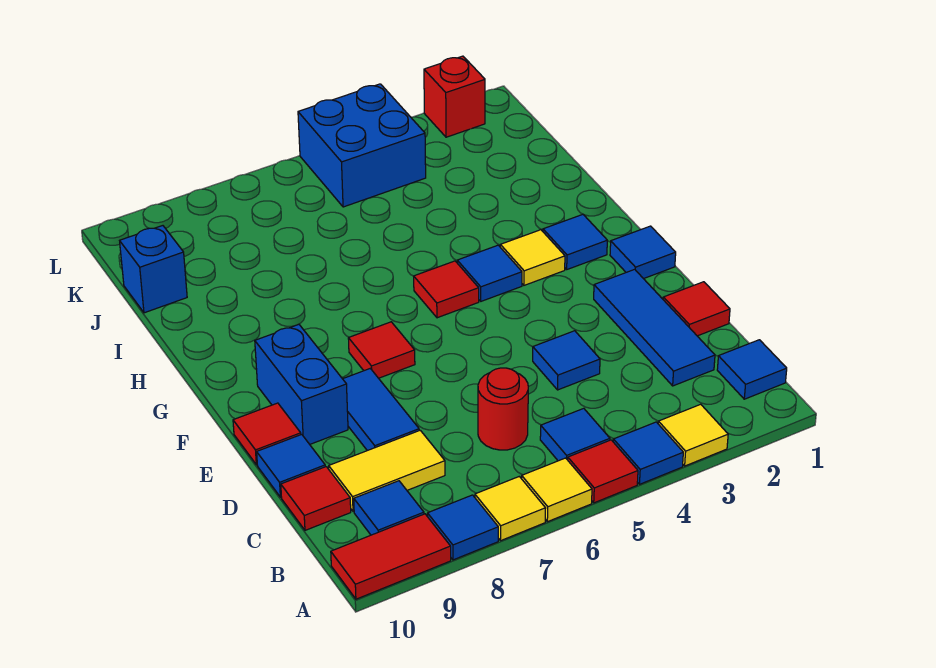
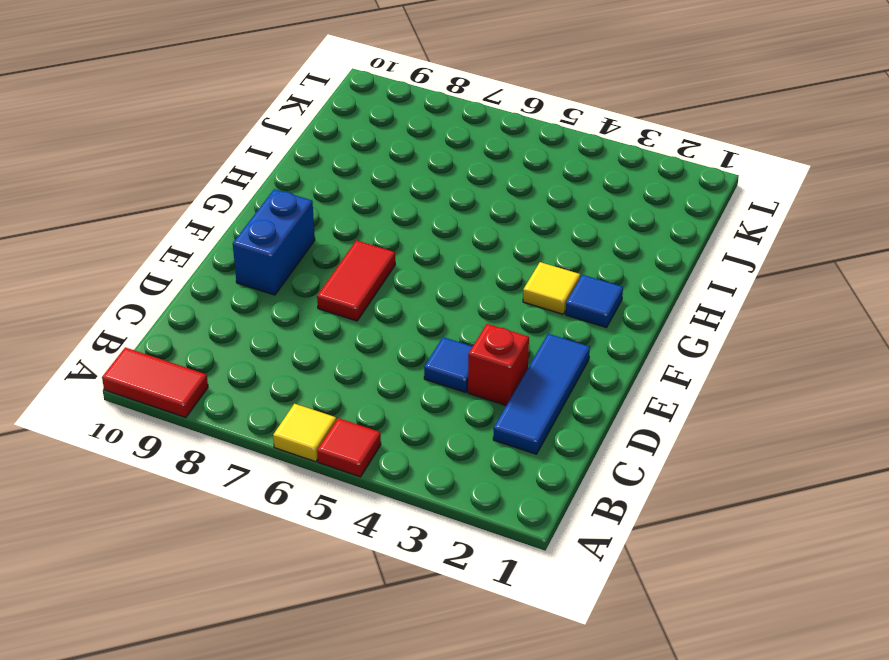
red 1x1 brick [468,324,529,405] -> red 1x1 brick moved to [424,56,485,137]
red 1x2 tile [317,240,395,321] -> red 1x1 tile [348,322,415,378]
none -> yellow 1x1 tile [658,404,728,466]
none -> blue 1x1 tile [613,422,683,484]
none -> yellow 1x1 tile [475,476,546,541]

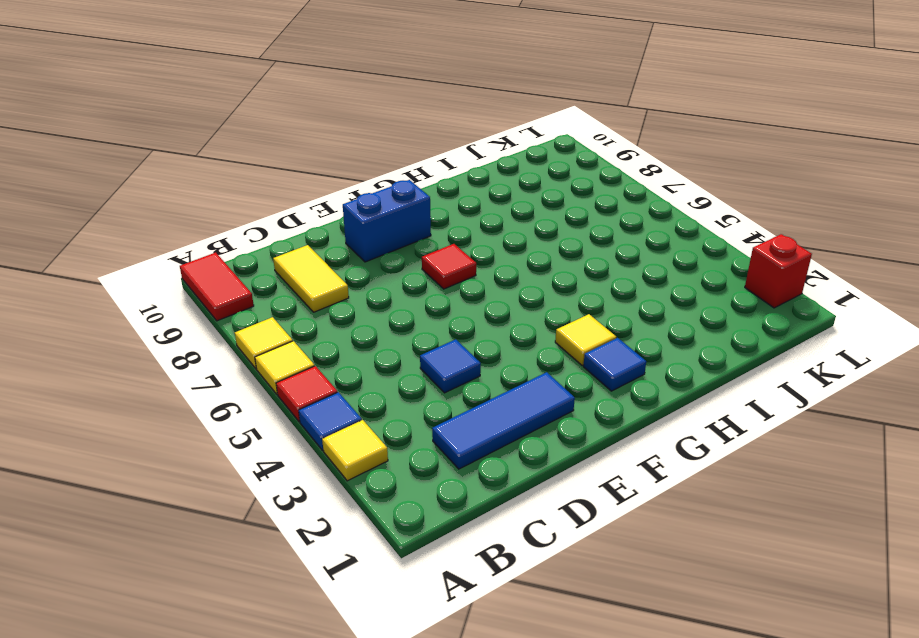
none -> blue 1x1 tile [427,495,498,560]
none -> blue 1x1 tile [717,340,787,399]
none -> blue 1x1 tile [540,408,610,461]

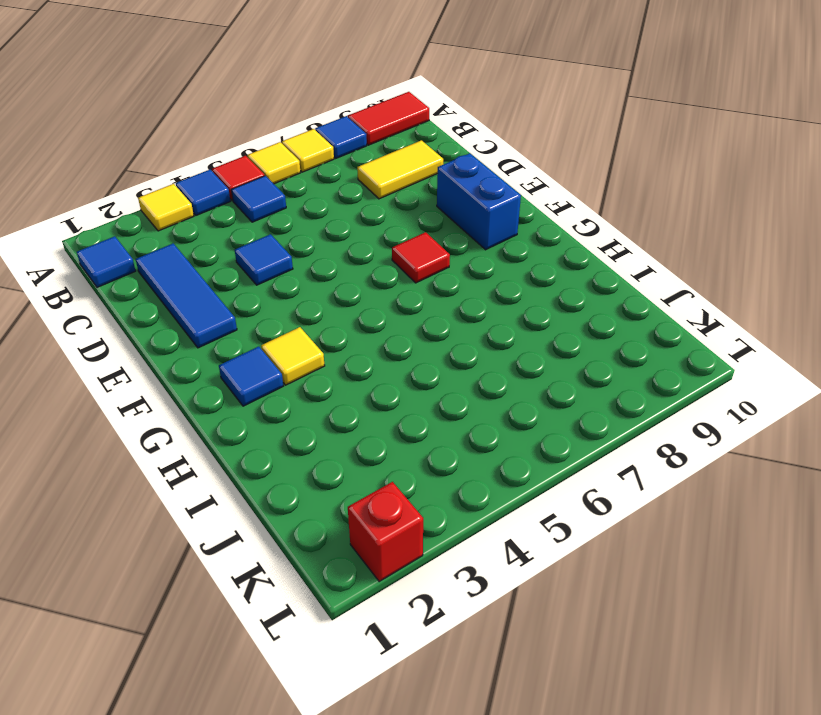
none -> blue 1x1 tile [354,481,424,535]
none -> red 1x1 round brick [478,368,528,450]
none -> red 1x1 tile [281,467,351,530]

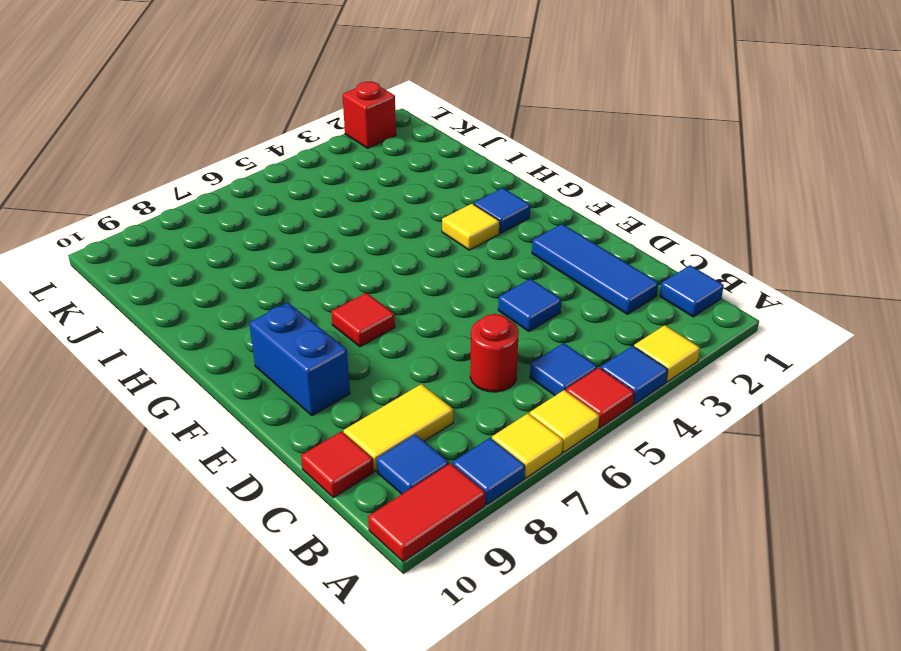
none -> red 1x1 tile [663,282,730,336]
none -> blue 1x2 tile [343,369,419,451]
none -> blue 1x1 tile [257,434,325,497]

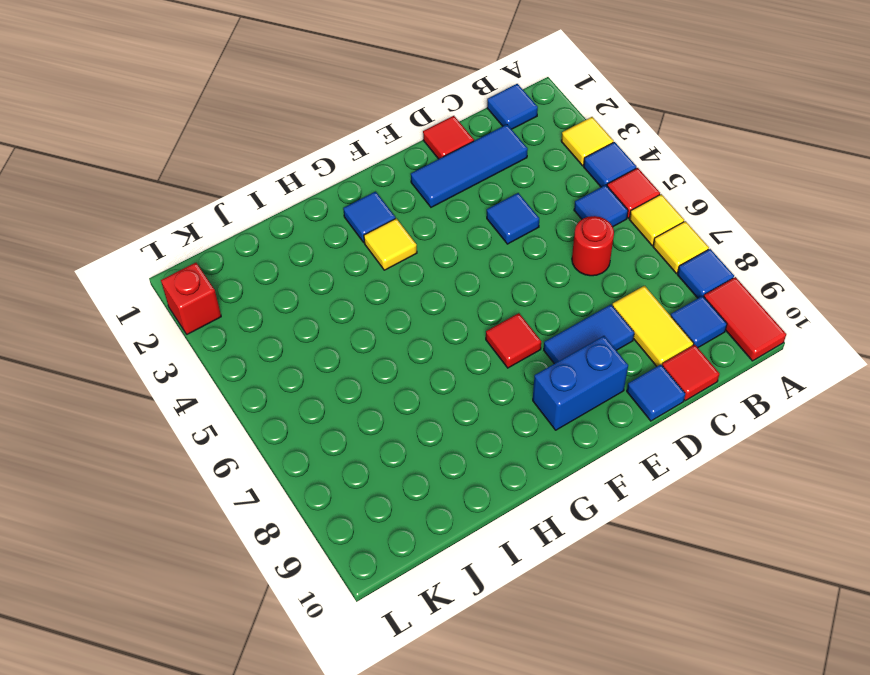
none -> red 1x1 tile [233,403,301,465]
none -> blue 1x1 tile [610,226,676,279]
none -> blue 1x1 tile [457,245,522,301]

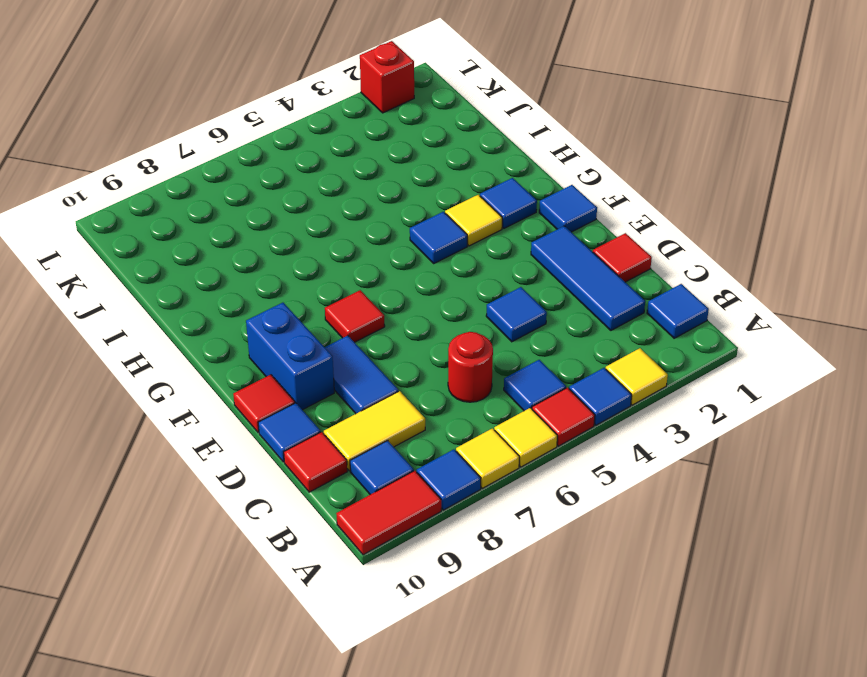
none -> red 1x1 tile [414,261,479,318]
none -> blue 1x1 brick [120,226,187,313]
none -> blue 2x2 brick [298,84,426,207]

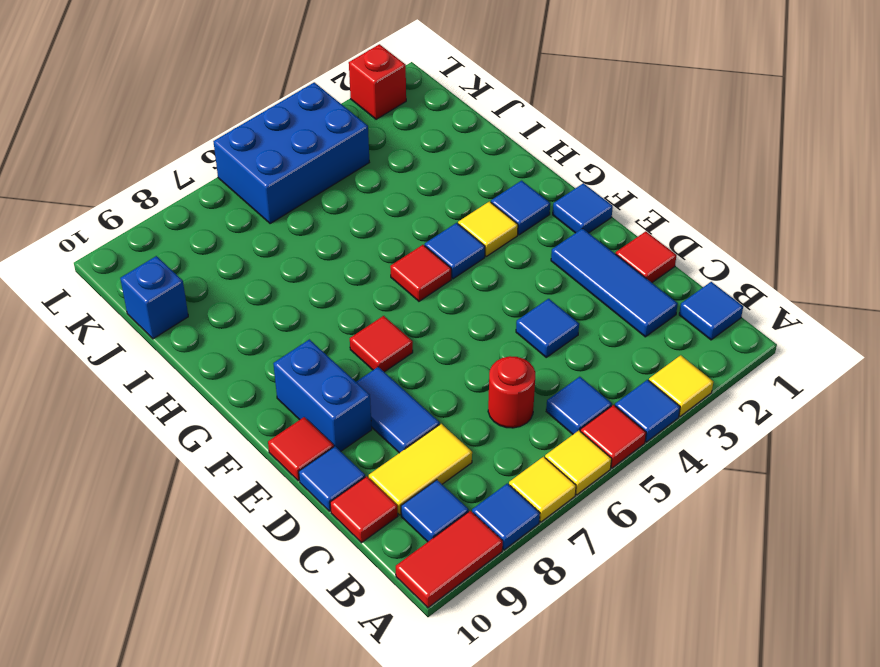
blue 2x3 brick [213,82,369,224] -> blue 2x2 brick [298,84,426,207]

